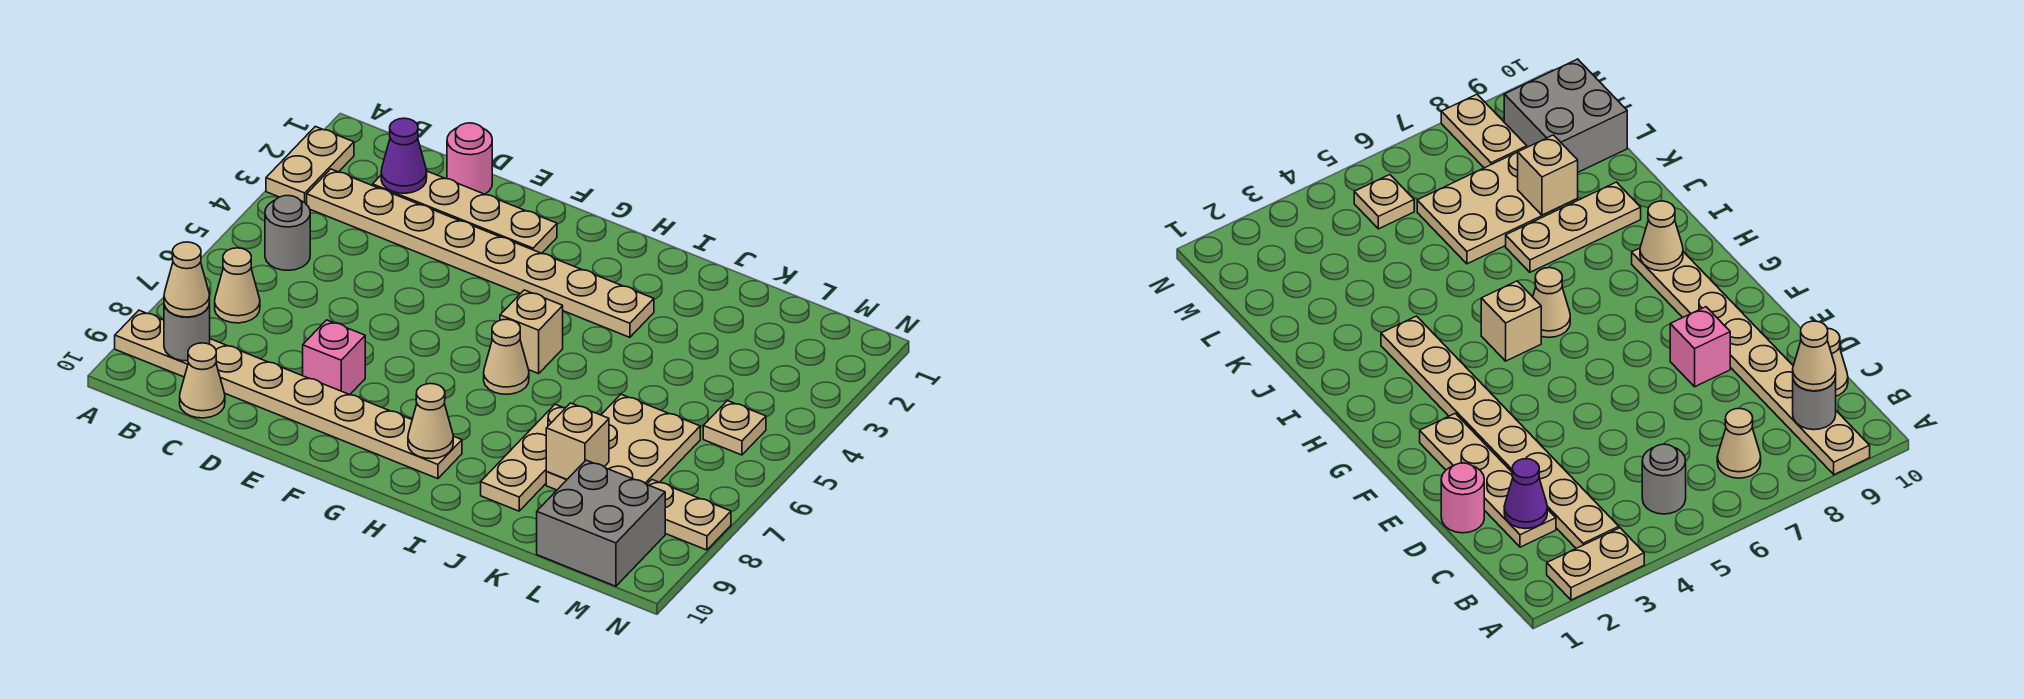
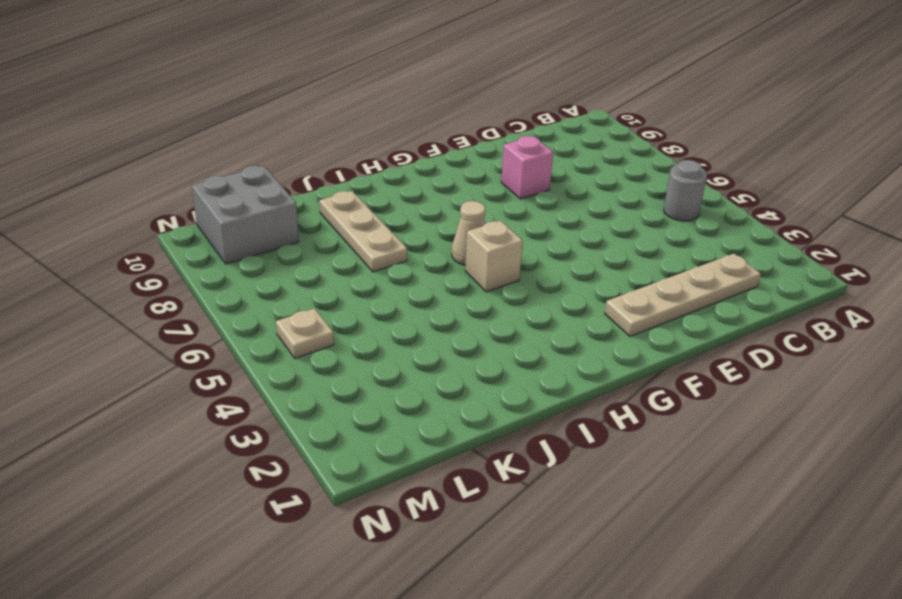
none -> tan 1x2 plate [266,126,354,205]
none -> tan 1x8 plate [115,310,462,479]
none -> tan 1x8 plate [307,169,654,337]

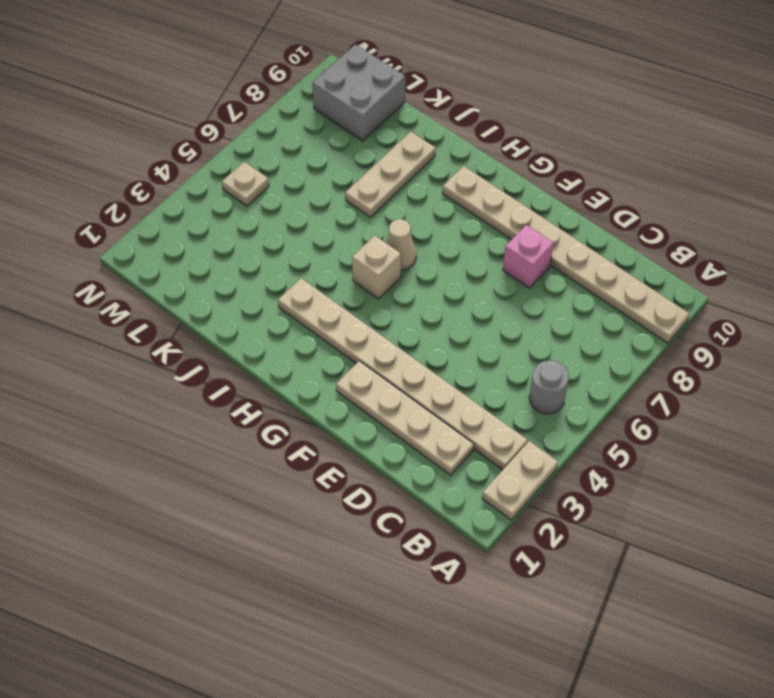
none -> tan 1x1 cone [215,248,260,323]
none -> tan 1x1 cone [180,343,225,418]
none -> pink 1x1 round brick [447,123,492,194]

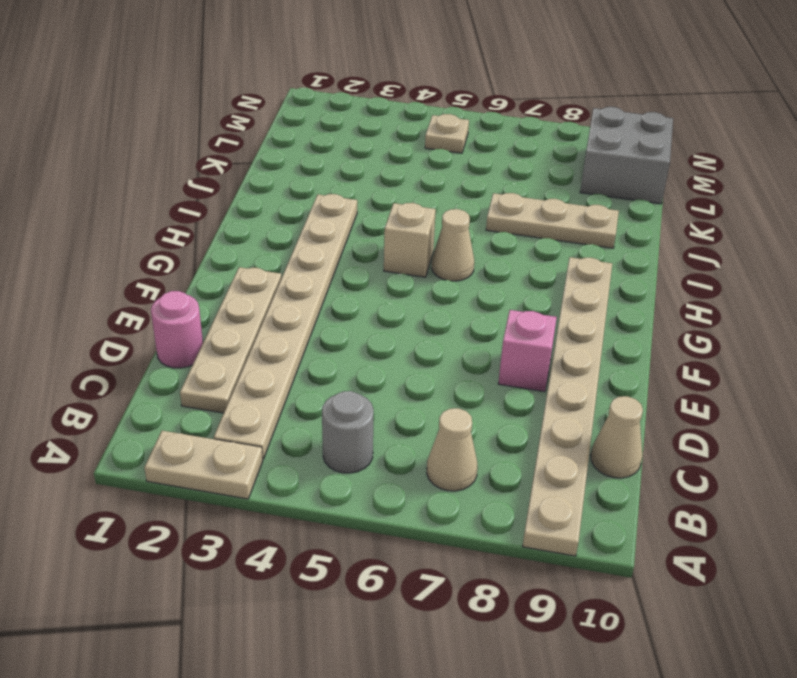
none -> tan 2x3 plate [546,394,700,490]
none -> tan 1x2 plate [647,480,731,550]
none -> grey 1x1 round brick [164,302,210,361]

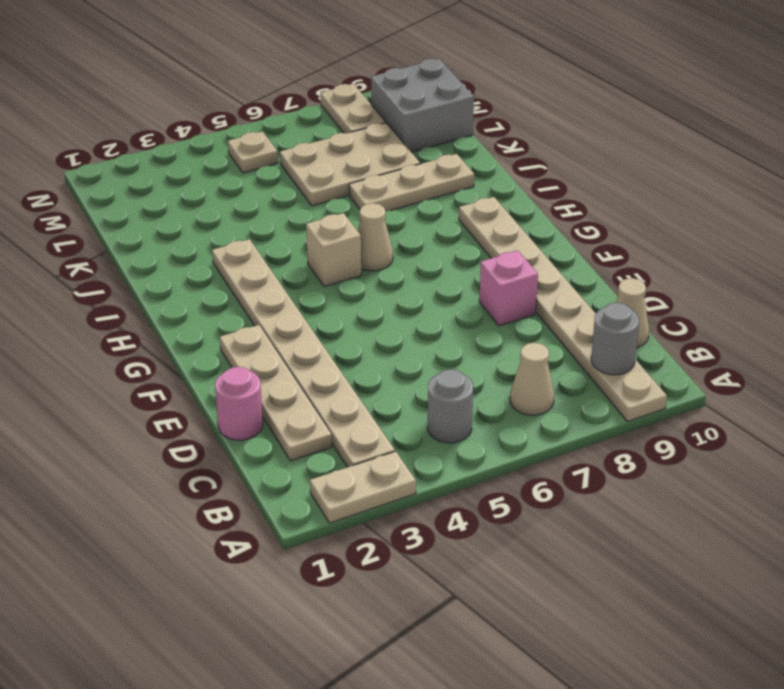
none -> purple 1x1 cone [381,118,427,193]
none -> tan 1x1 cone [408,384,453,459]
none -> tan 1x1 brick [546,403,609,479]

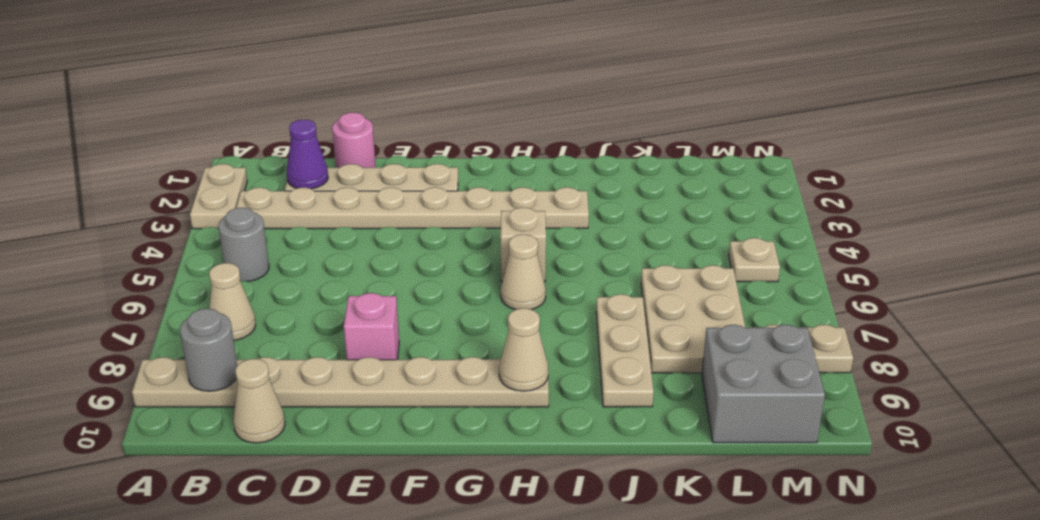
none -> tan 1x1 brick [546,403,609,479]
none -> tan 1x1 cone [164,242,210,317]

